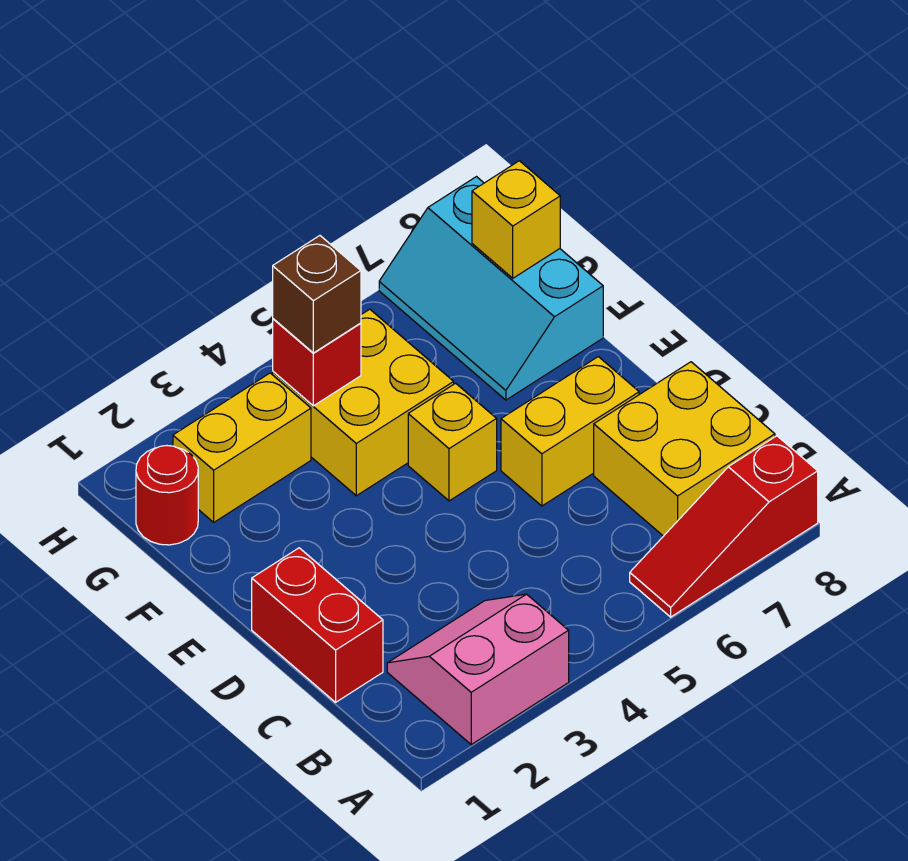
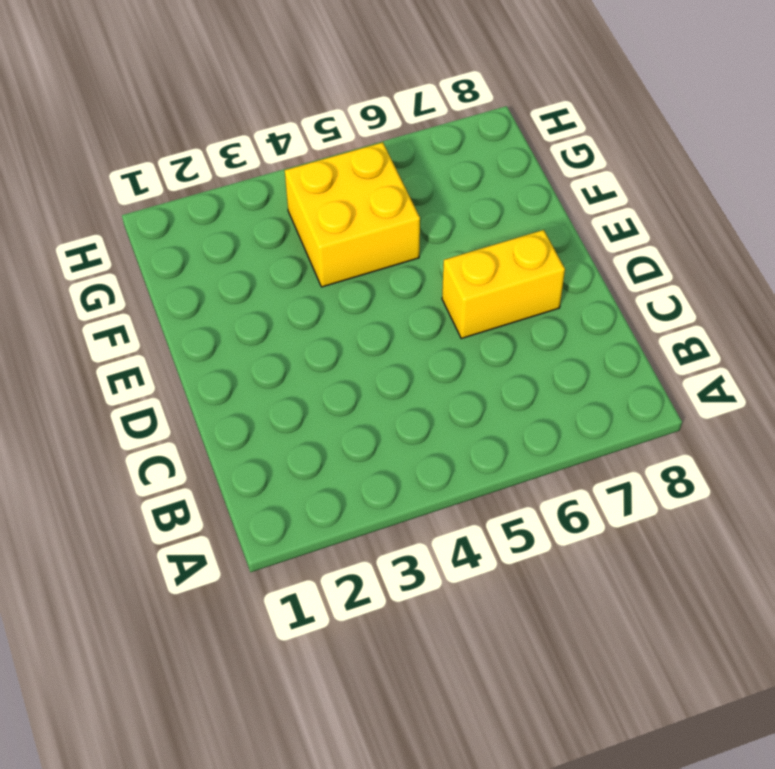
none -> pink 2x2 slope [387,594,569,744]
none -> red 1x3 slope [630,436,818,617]
none -> yellow 2x2 brick [594,362,775,536]

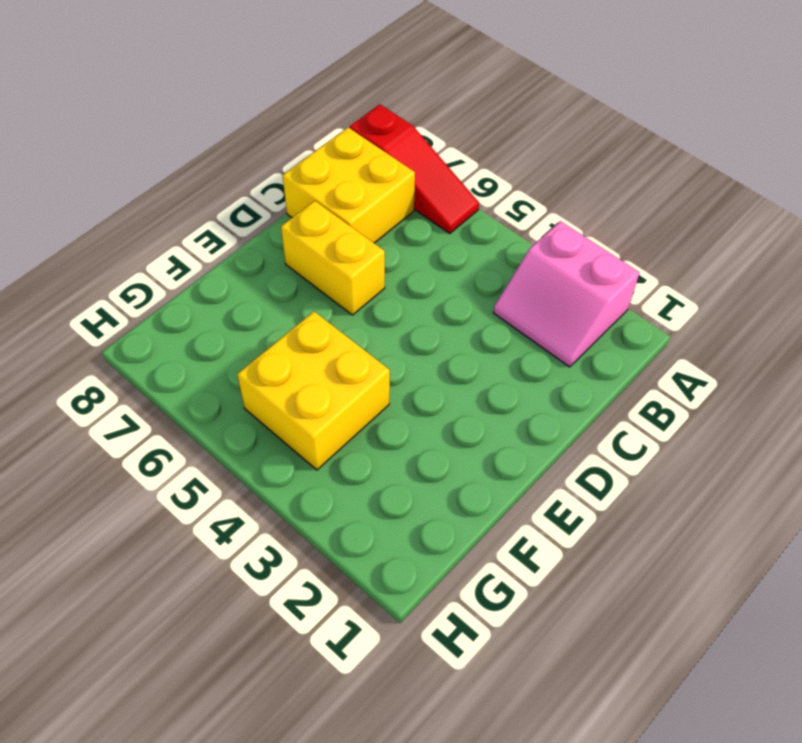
none -> red 1x2 brick [252,548,383,702]
none -> yellow 1x1 brick [408,383,497,501]
none -> cyan 2x3 slope [379,177,603,400]

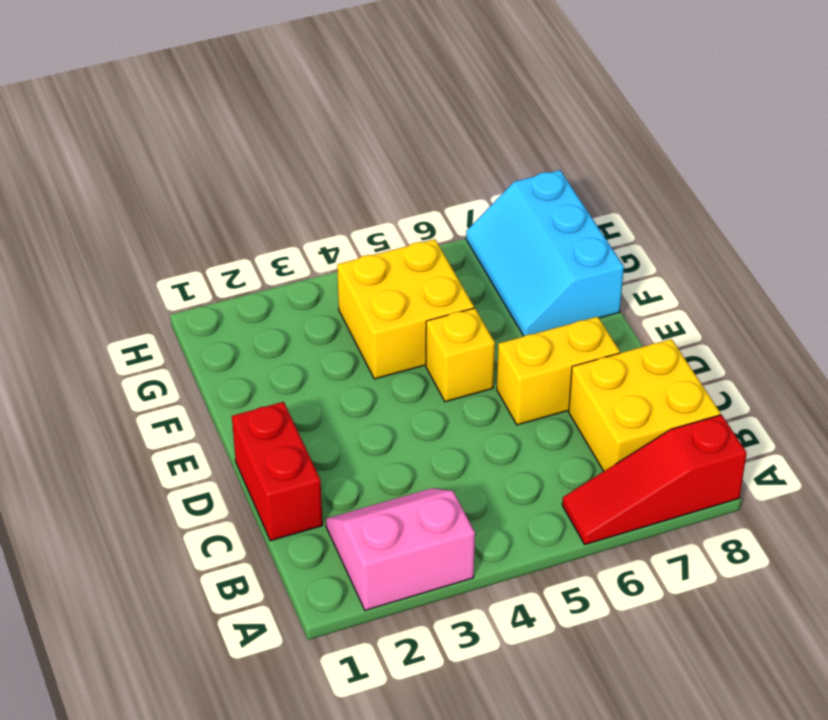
none -> red 1x1 round brick [136,446,198,545]
none -> yellow 1x2 brick [173,373,311,522]
none -> red 1x1 brick [273,319,361,406]

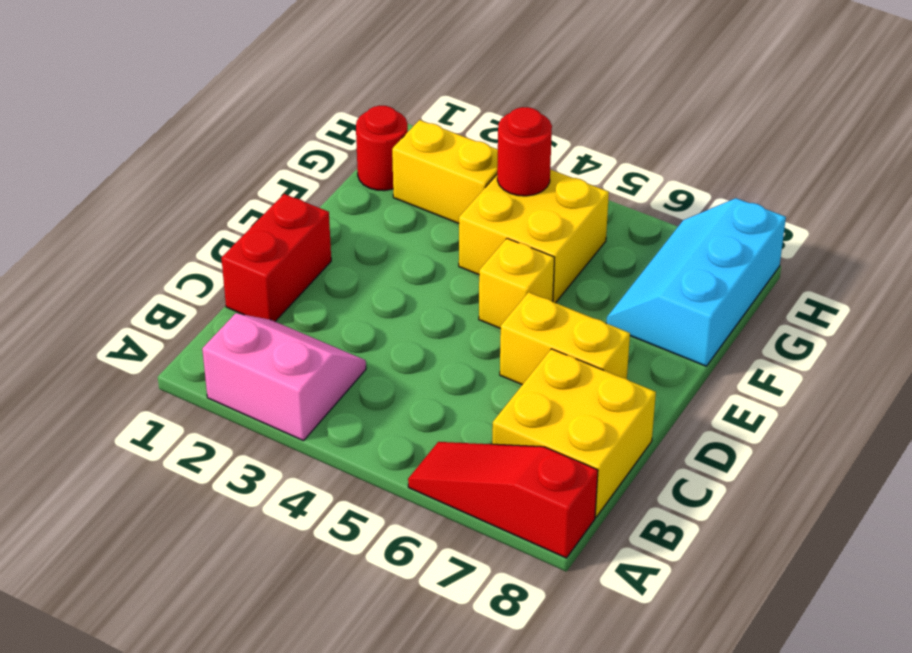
red 1x1 round brick [497,107,552,196] -> red 1x1 brick [273,319,361,406]
none -> yellow 1x1 brick [472,161,560,278]
none -> brown 1x1 brick [273,236,361,353]

